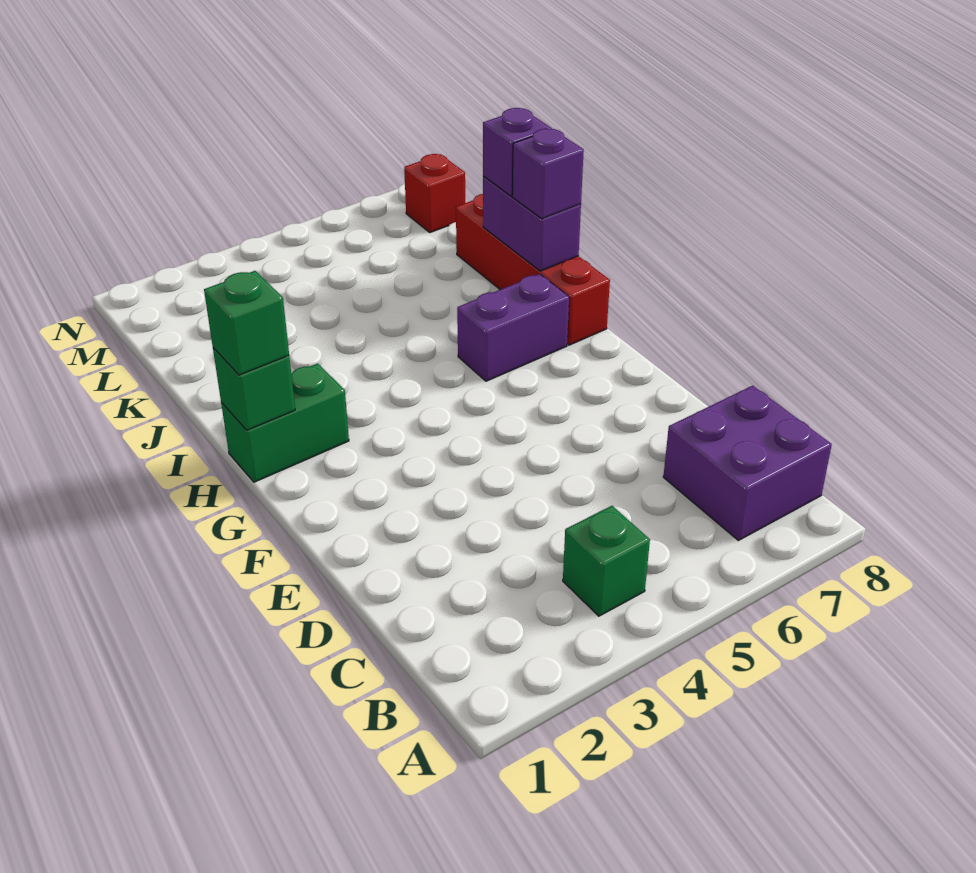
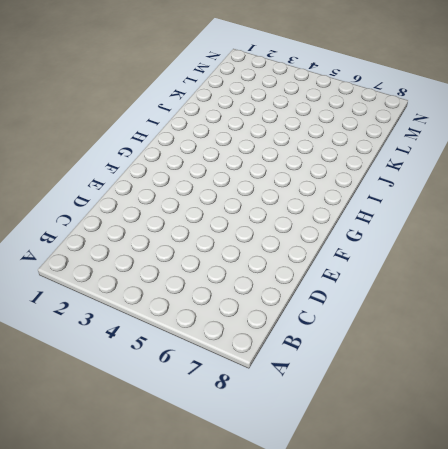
none -> green 1x1 brick [563,506,650,616]
none -> purple 2x2 brick [663,386,832,541]

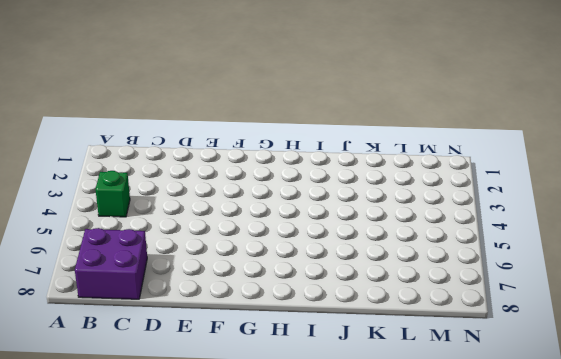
none -> green 1x2 brick [221,363,349,482]
none -> purple 1x2 brick [457,274,569,381]

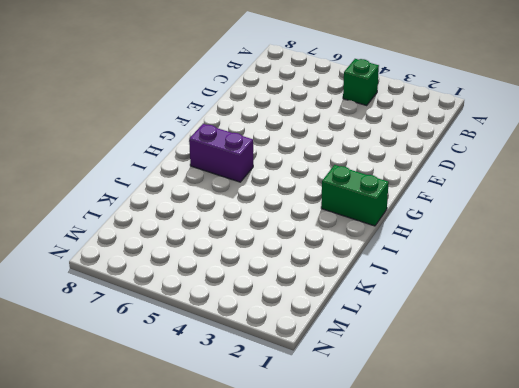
none -> purple 2x2 brick [663,386,832,541]
none -> red 1x4 brick [456,194,610,345]

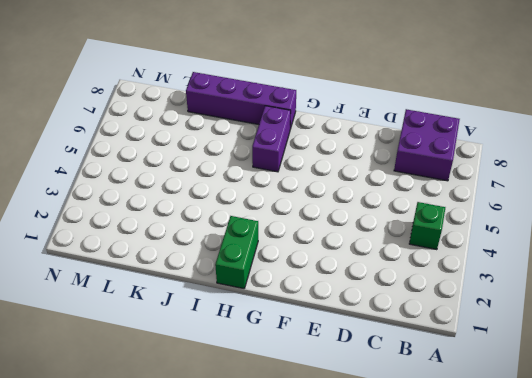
purple 1x4 brick [186,72,296,129] -> red 1x4 brick [456,194,610,345]
none -> red 1x1 brick [404,154,465,233]
none -> green 1x1 brick [213,348,295,430]

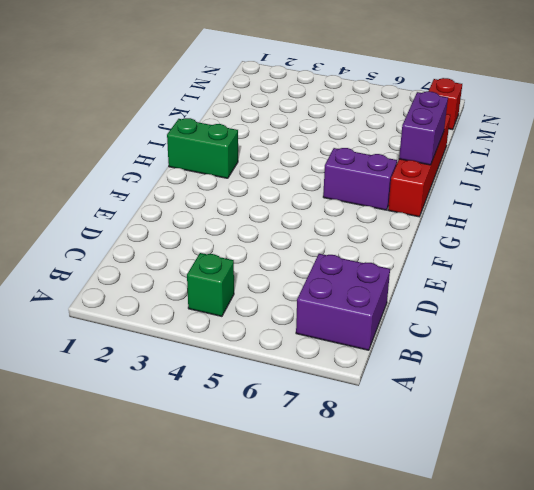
none -> green 1x1 brick [213,348,295,430]
none -> green 1x1 brick [204,271,289,375]

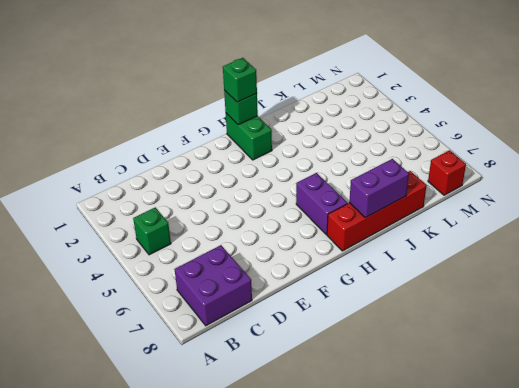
none -> purple 1x1 brick [512,128,584,219]
none -> purple 1x1 brick [483,108,551,196]

